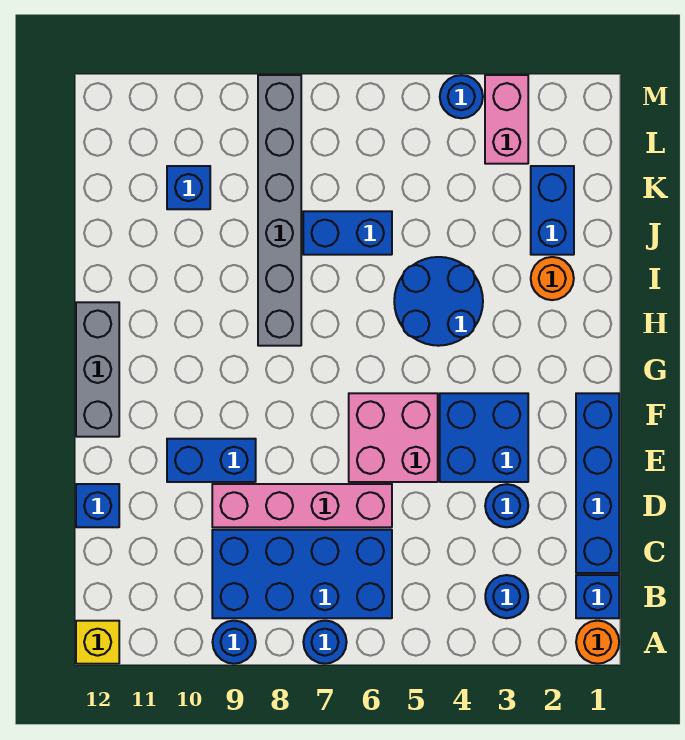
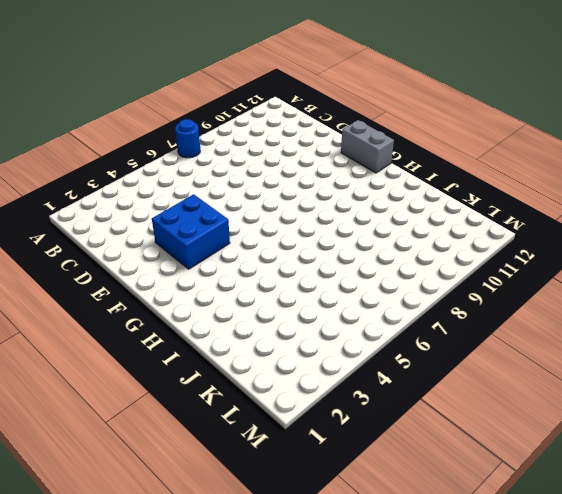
grey 1x2 brick [341,120,394,173] -> grey 1x3 brick [76,302,119,437]
none -> orange 1x1 round brick [576,621,619,664]
none -> blue 1x1 round brick [213,621,256,664]
none -> yellow 1x1 brick [76,621,119,664]

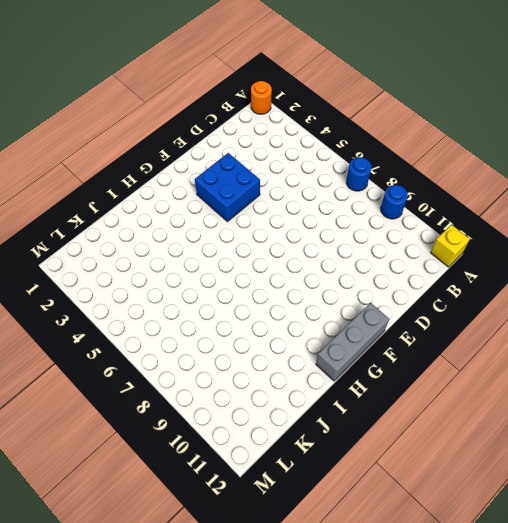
none -> blue 1x1 brick [576,575,619,618]
none -> blue 1x1 round brick [485,575,528,618]
none -> blue 2x4 brick [212,530,392,618]

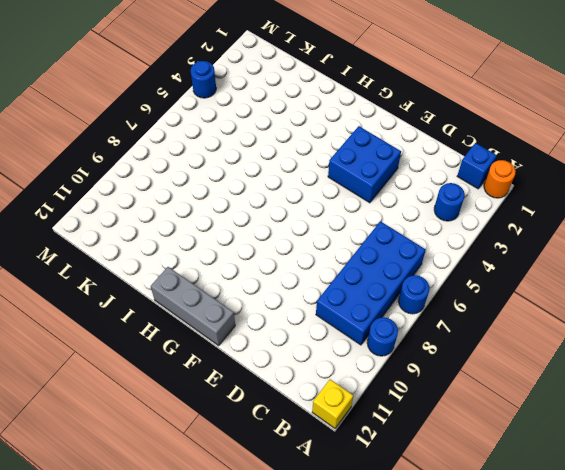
none -> blue 1x4 brick [576,393,619,573]
none -> blue 1x1 round brick [485,484,528,527]
none -> pink 1x4 brick [212,484,392,527]

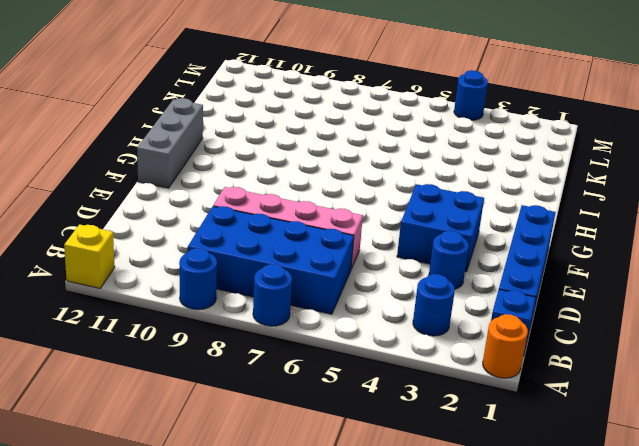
none -> blue 1x1 brick [76,484,119,527]
none -> pink 2x2 brick [349,393,438,482]
none -> blue 1x2 brick [167,439,256,482]

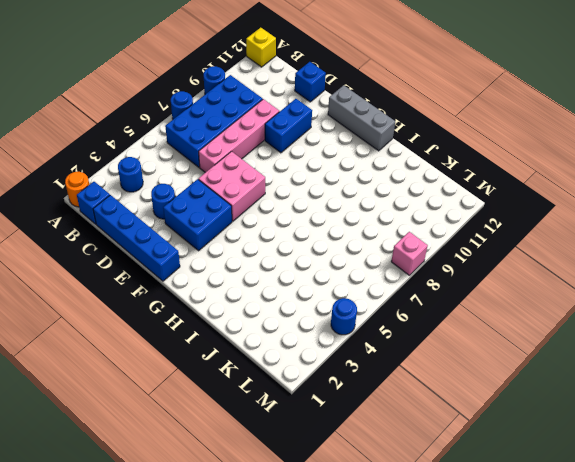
pink 1x1 brick [391,232,428,275] -> grey 1x6 brick [258,75,301,346]
none -> blue 2x2 round brick [394,257,483,346]
none -> orange 1x1 round brick [531,257,574,300]
none -> blue 1x2 brick [531,166,574,255]

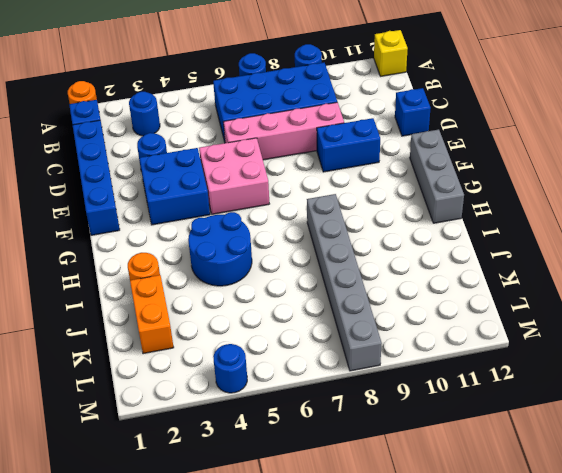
orange 1x2 brick [130,275,174,354] -> blue 1x2 brick [531,166,574,255]
none -> blue 1x2 brick [303,211,392,255]
none -> blue 1x1 brick [167,166,210,209]
none -> pink 1x2 brick [485,75,528,164]

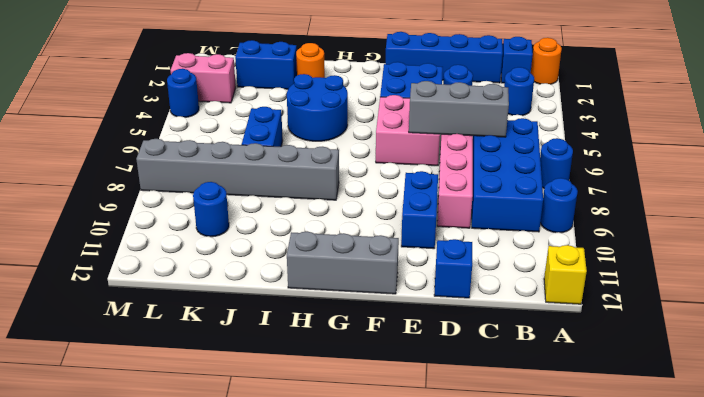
grey 1x3 brick [409,81,509,137] -> none
blue 1x1 round brick [193,182,229,237] -> blue 1x1 brick [167,166,210,209]

